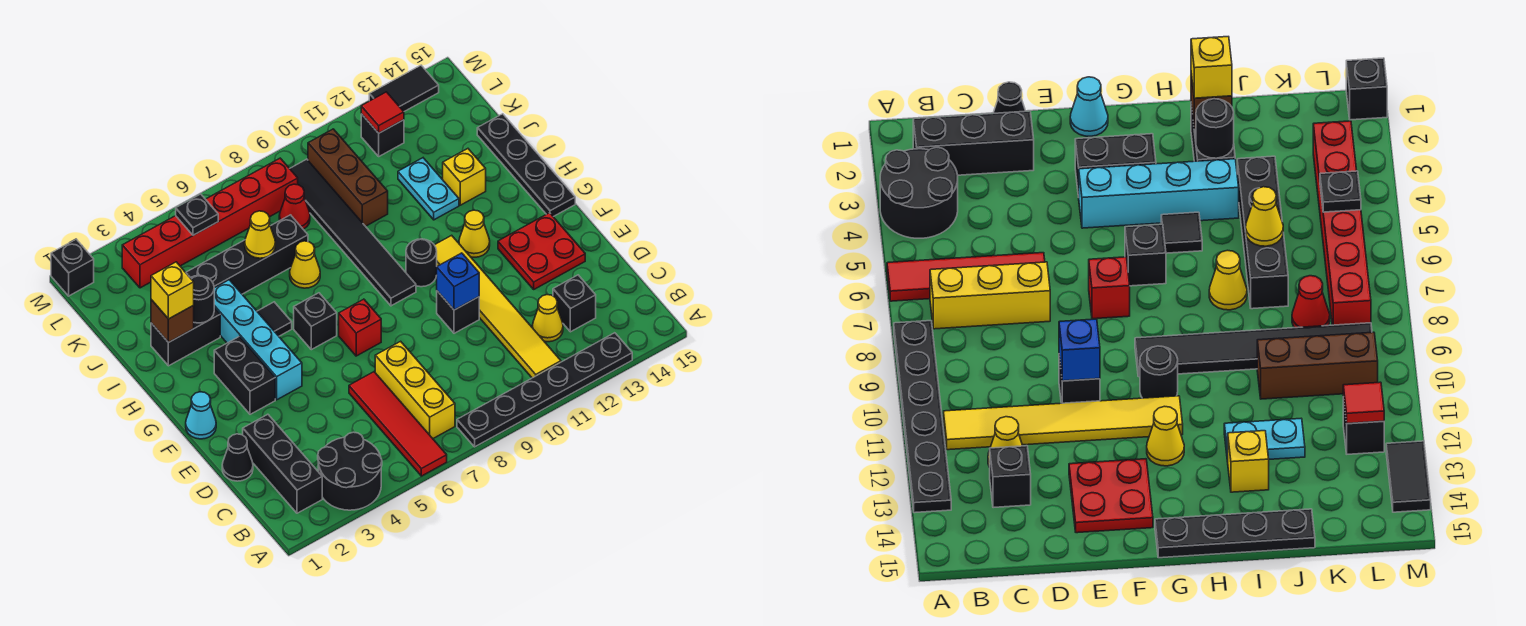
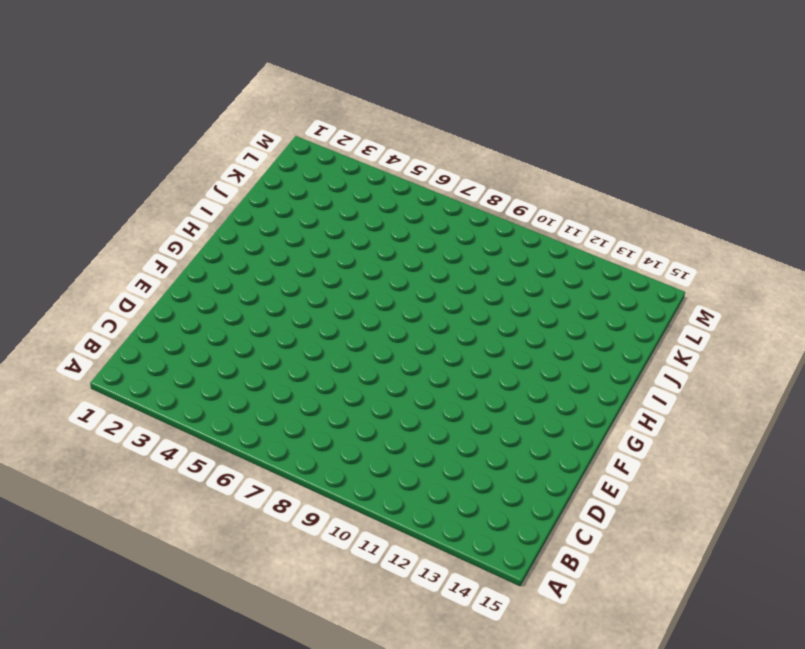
none -> black 2x2 round brick [318,432,382,510]
none -> red 1x4 tile [349,372,447,476]
none -> black 1x6 plate [457,333,632,447]
none -> black 1x3 brick [243,414,322,513]

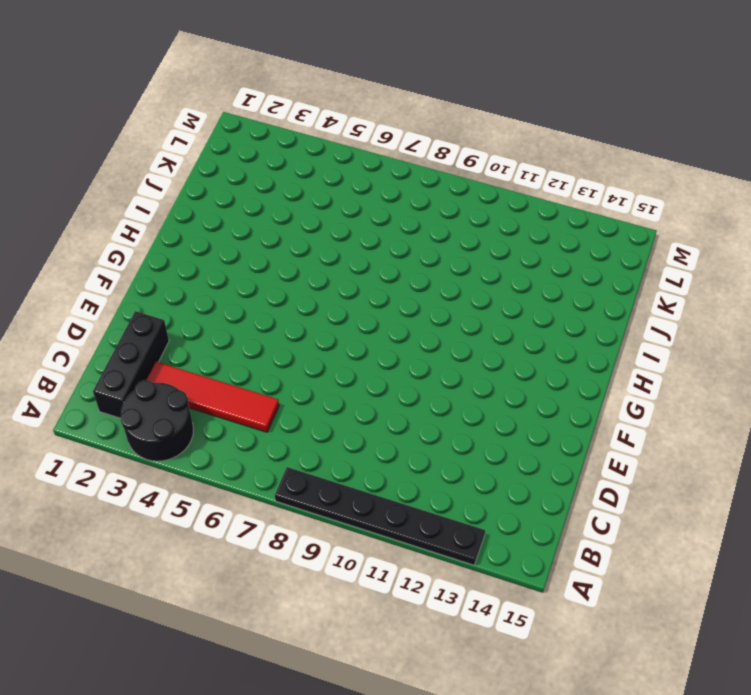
red 1x4 tile [146,362,279,432] -> red 1x4 tile turned to [349,372,447,476]
none -> yellow 1x3 brick [375,341,455,438]
none -> yellow 1x6 tile [435,235,561,378]
none -> yellow 1x1 cone [532,295,563,342]
none -> black 1x1 brick [553,275,596,332]

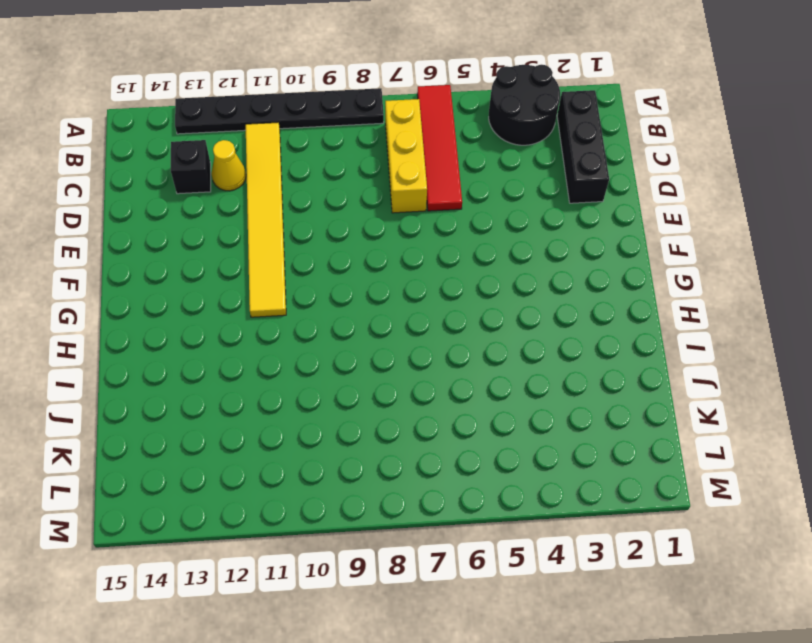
none -> black 1x1 cone [222,434,253,481]
none -> black 1x1 brick [437,291,479,333]
none -> red 2x2 plate [498,213,585,289]
none -> cyan 1x1 cone [186,392,216,439]

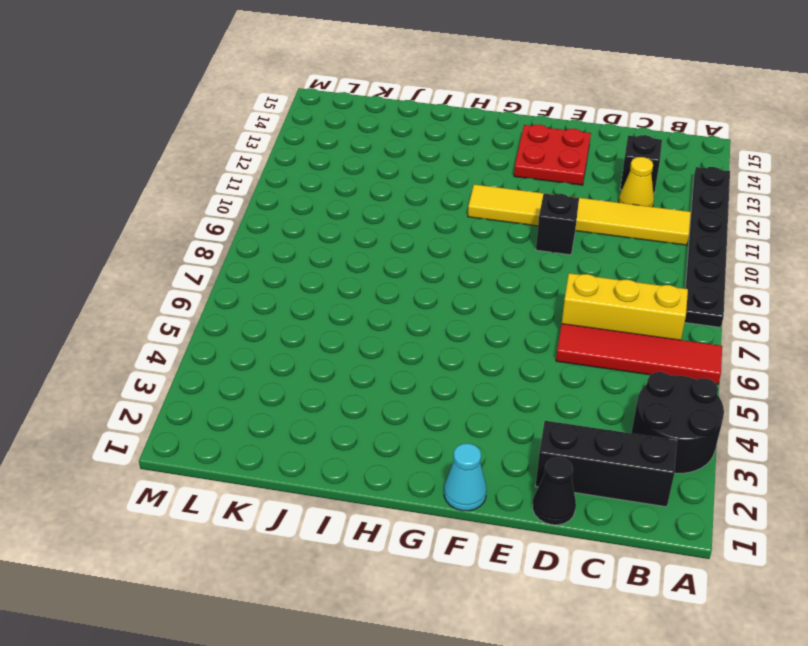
none -> black 1x2 brick [214,337,275,414]
none -> cyan 1x4 brick [214,280,302,400]
none -> red 1x1 brick [339,299,381,356]
none -> black 1x1 brick [294,293,337,350]

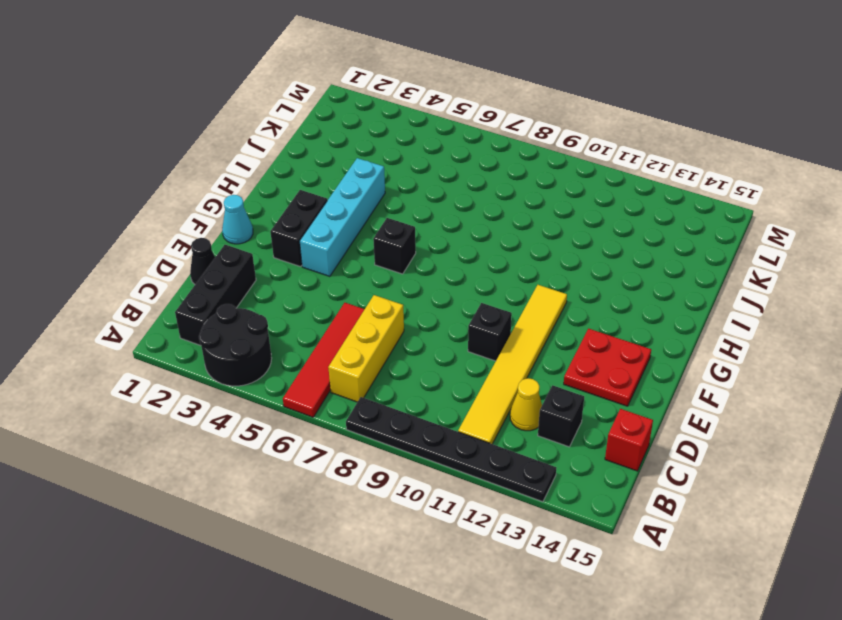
red 1x1 brick [605,409,653,471] -> red 1x1 brick moved to [339,299,381,356]
none -> black 1x6 tile [290,159,416,306]
none -> black 1x1 round brick [406,239,437,287]
none -> yellow 1x1 cone [459,210,490,257]
none -> black 1x4 plate [477,114,575,217]

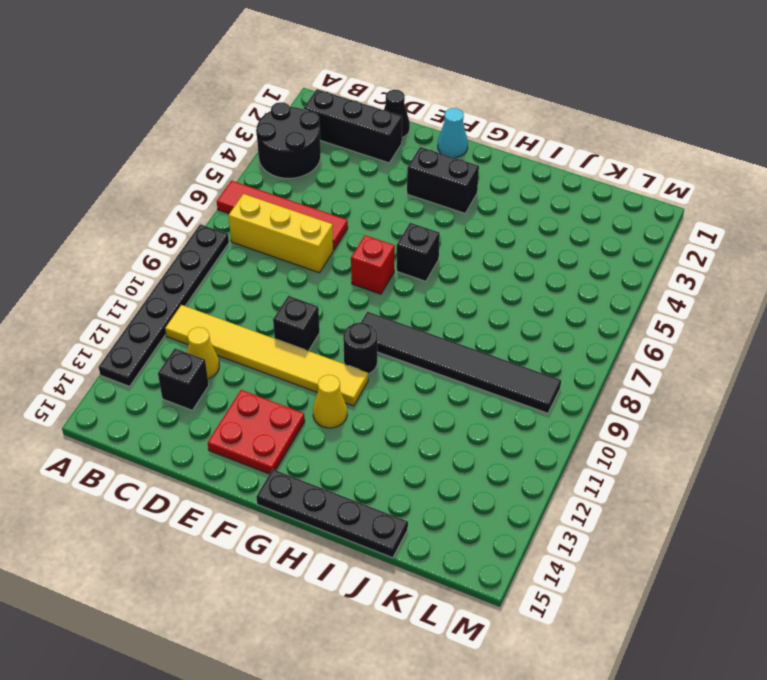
none -> cyan 1x4 brick [214,280,302,400]
none -> black 1x1 tile [257,302,292,336]
none -> black 1x2 brick [151,308,220,366]
none -> yellow 1x1 cone [290,241,320,288]

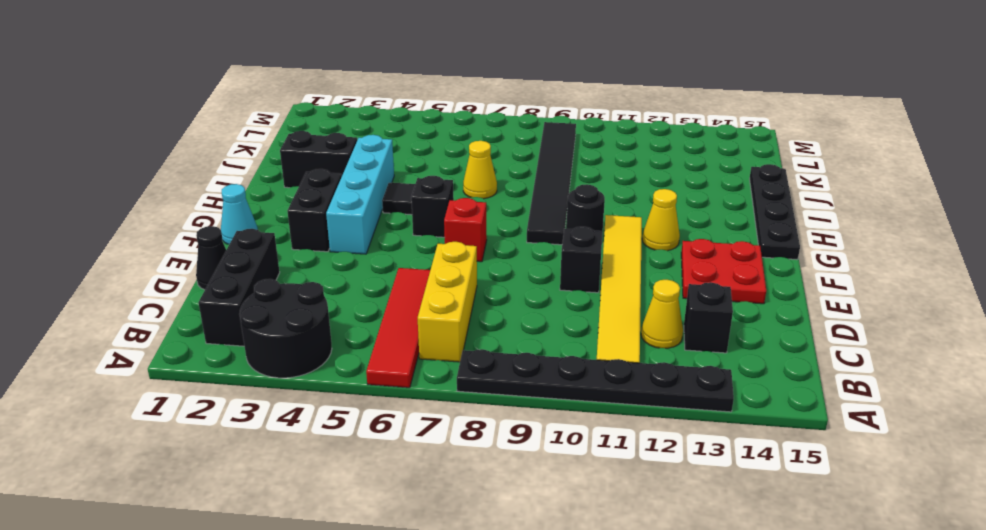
none -> cyan 1x2 plate [398,158,459,220]
none -> yellow 1x1 brick [443,149,486,205]
none -> black 1x4 brick [186,215,308,294]
none -> brown 1x3 brick [308,129,388,226]

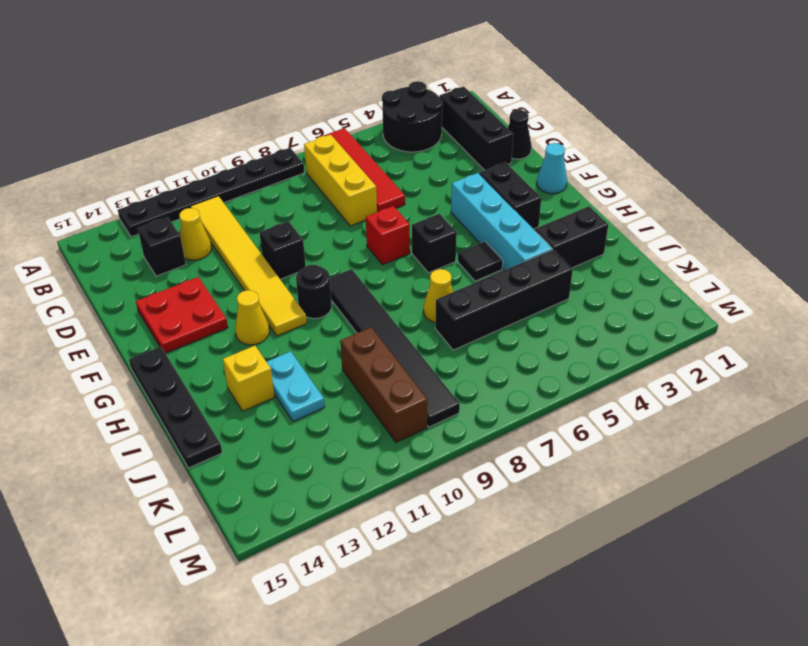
none -> red 1x1 cone [279,184,310,229]
none -> red 1x6 brick [122,158,298,288]
none -> black 1x1 brick [361,114,404,156]
none -> black 1x1 brick [51,239,94,296]

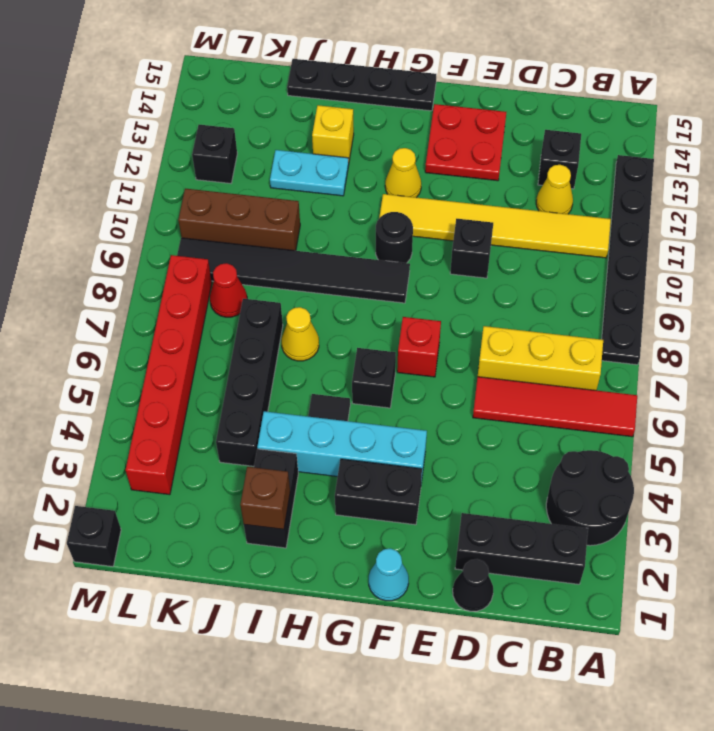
none -> black 1x2 tile [369,65,439,111]
none -> blue 1x1 brick [437,253,479,310]
none -> black 1x1 round brick [191,276,214,323]
none -> yellow 1x1 cone [245,211,275,258]

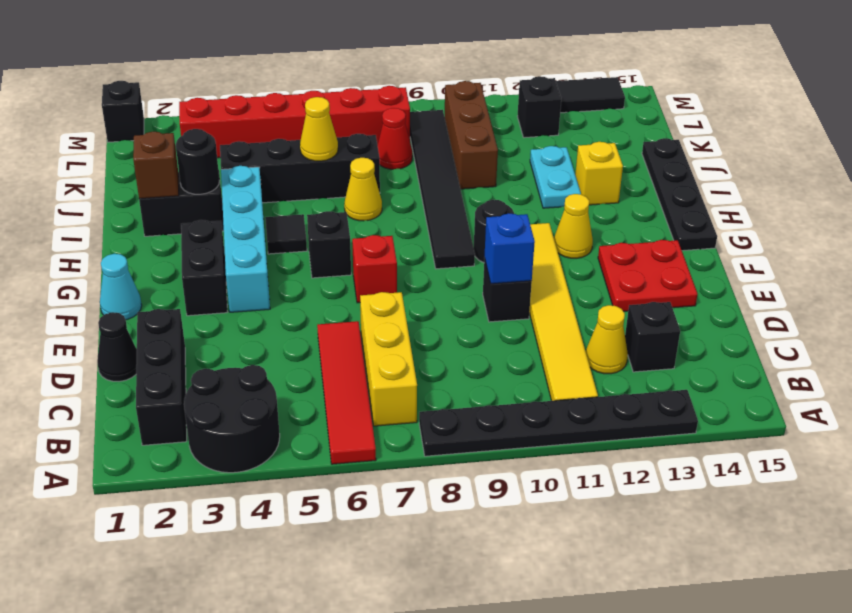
none -> black 1x1 plate [176,194,218,235]
none -> red 1x1 tile [361,92,404,133]
none -> yellow 1x1 brick [151,262,194,319]

